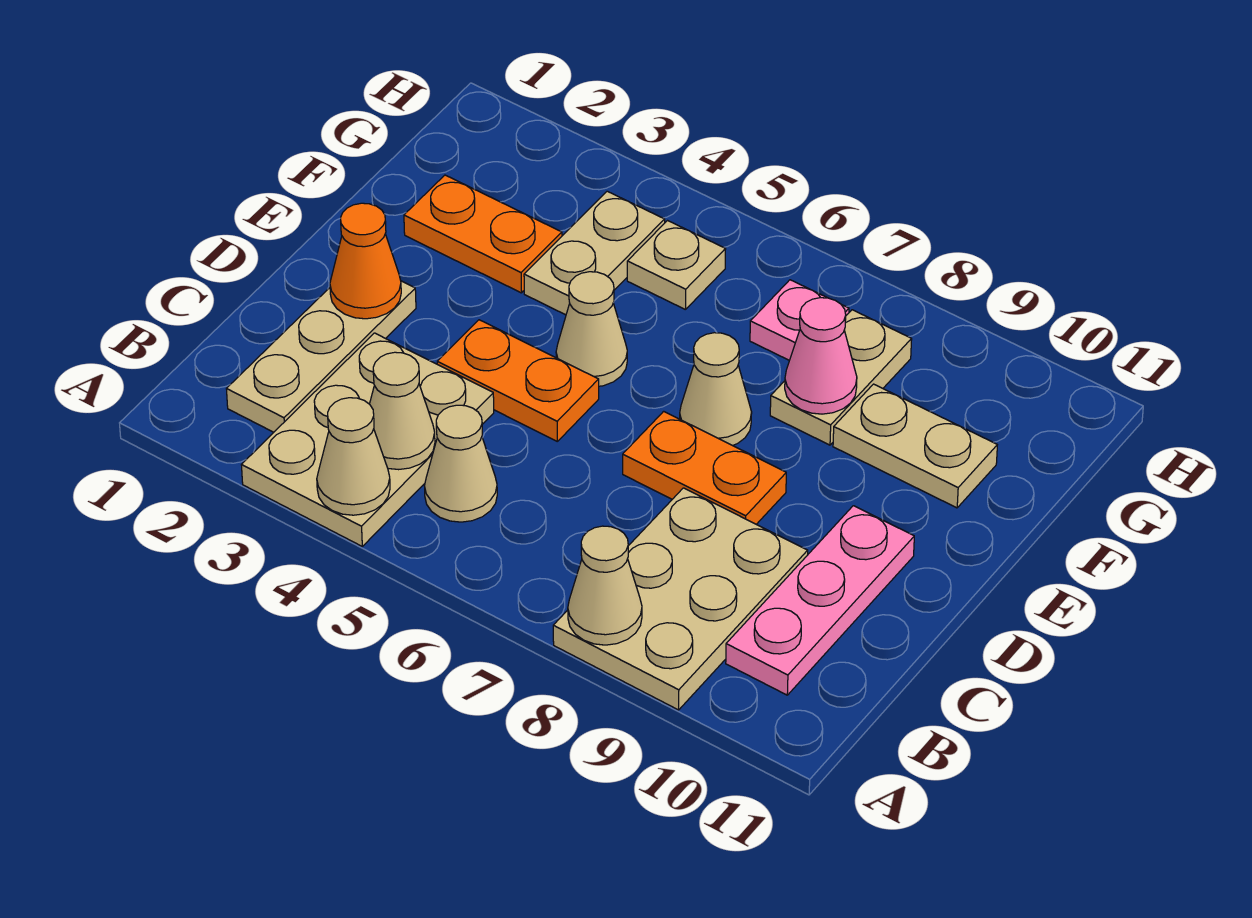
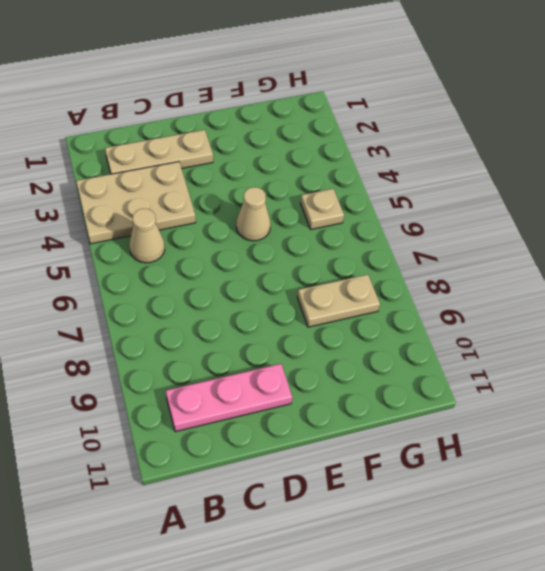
none -> tan 2x3 plate [553,488,808,710]
none -> orange 1x2 plate [437,320,599,441]
none -> orange 1x2 plate [623,411,786,524]

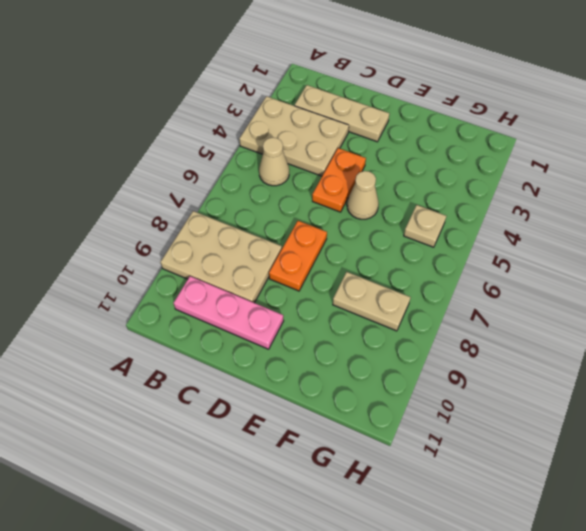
none -> tan 1x1 cone [680,333,752,446]
none -> orange 1x2 plate [404,175,562,293]
none -> tan 1x2 plate [524,191,665,315]

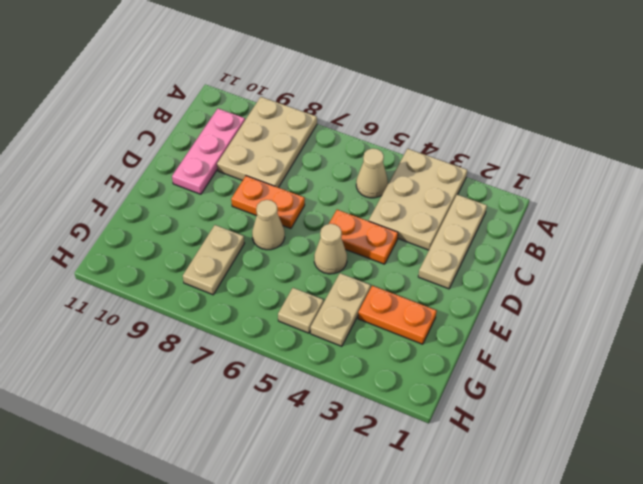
none -> tan 1x2 plate [833,384,997,508]
none -> pink 1x1 plate [750,280,849,360]
none -> tan 1x1 cone [317,398,390,515]

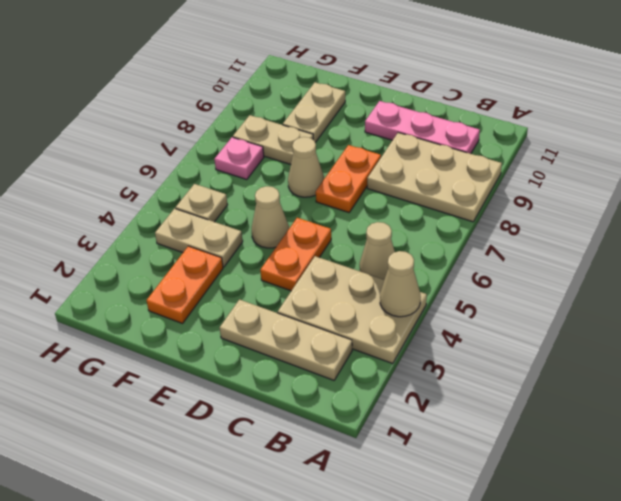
none -> tan 1x1 cone [568,526,642,645]
none -> tan 1x1 cone [370,352,435,470]
none -> orange 1x1 cone [330,203,401,319]

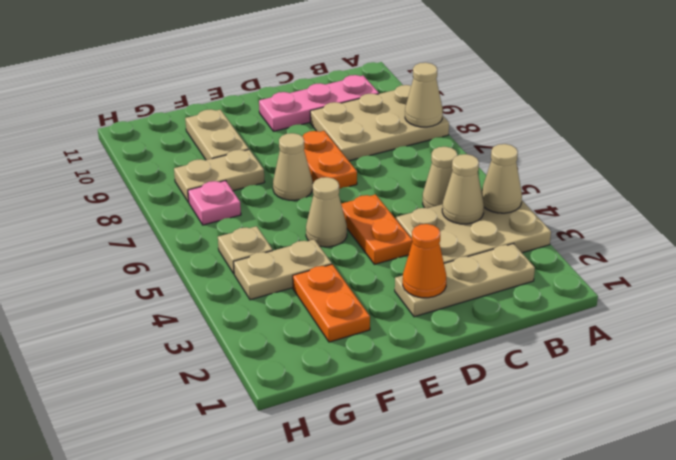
none -> pink 1x1 cone [785,298,857,414]

